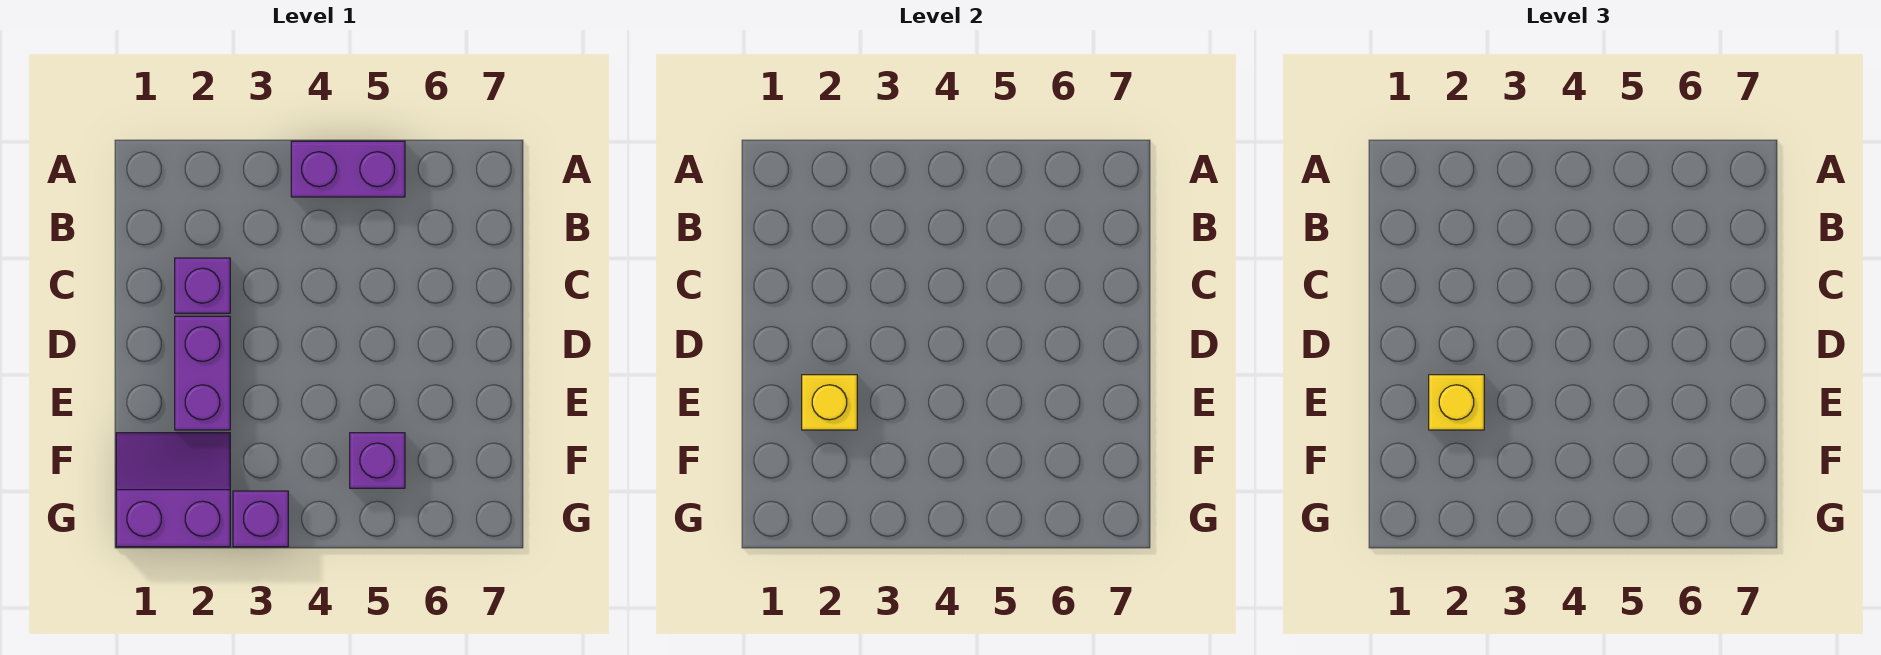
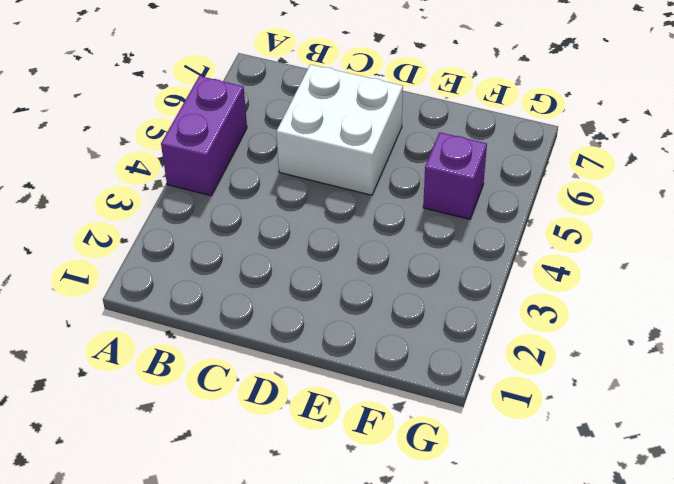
white 2x2 brick [276,64,403,195] -> none
none -> purple 1x1 brick [175,258,230,313]
none -> purple 1x2 brick [175,316,230,430]

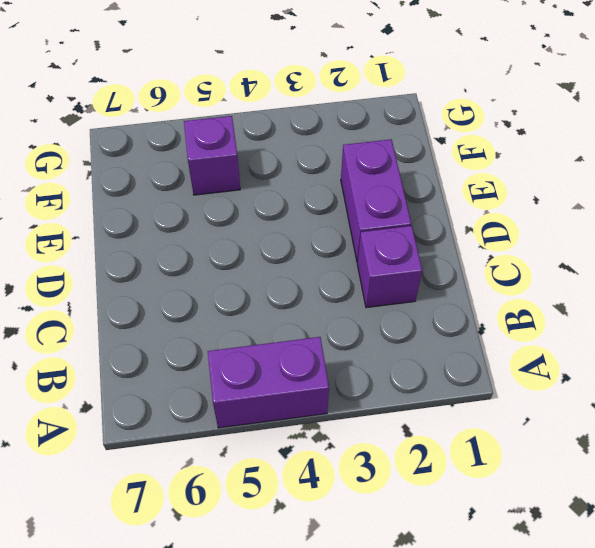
none -> purple 2x2 slope [116,433,230,547]
none -> purple 1x1 brick [233,491,288,547]

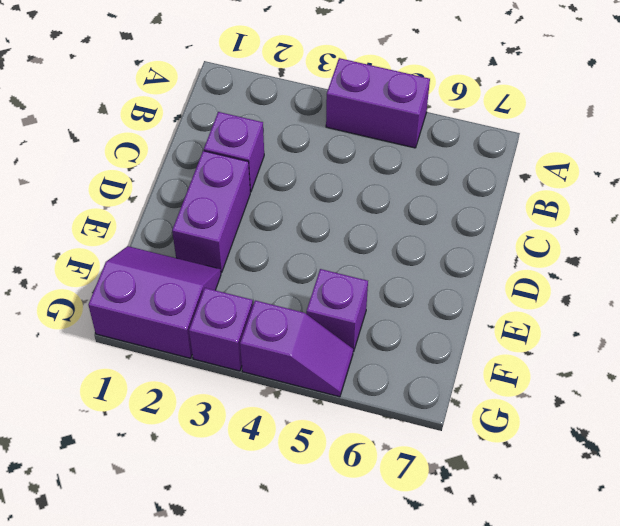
purple 1x2 slope [240,300,353,397] -> none
none -> yellow 1x1 brick [802,375,857,430]
none -> yellow 1x1 brick [1429,375,1484,430]

